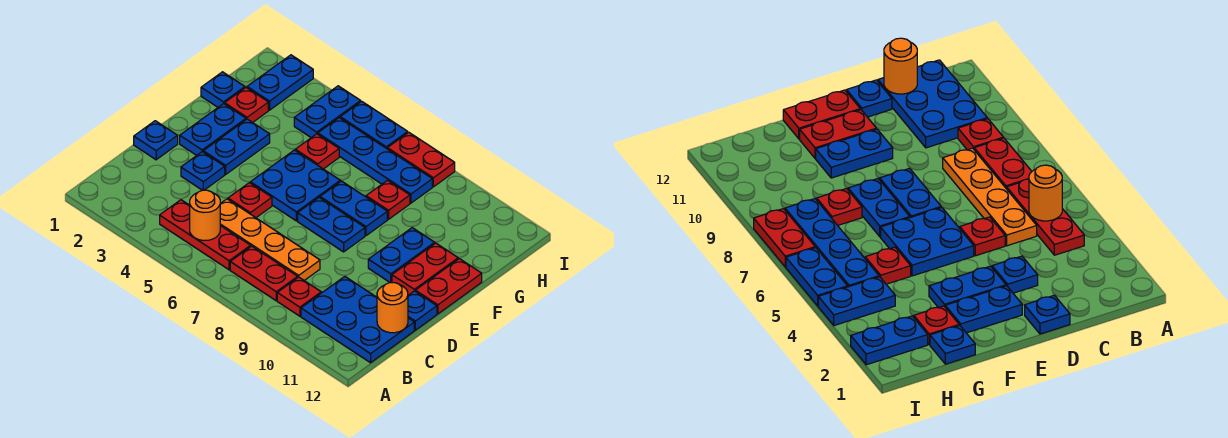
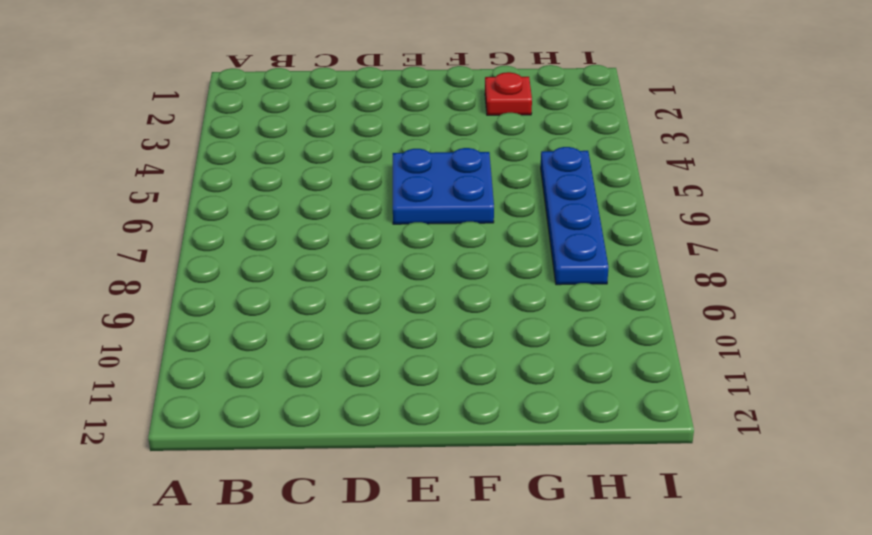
none -> red 1x3 plate [160,200,251,270]
none -> red 1x2 plate [230,246,298,301]
none -> red 1x1 plate [277,277,321,316]

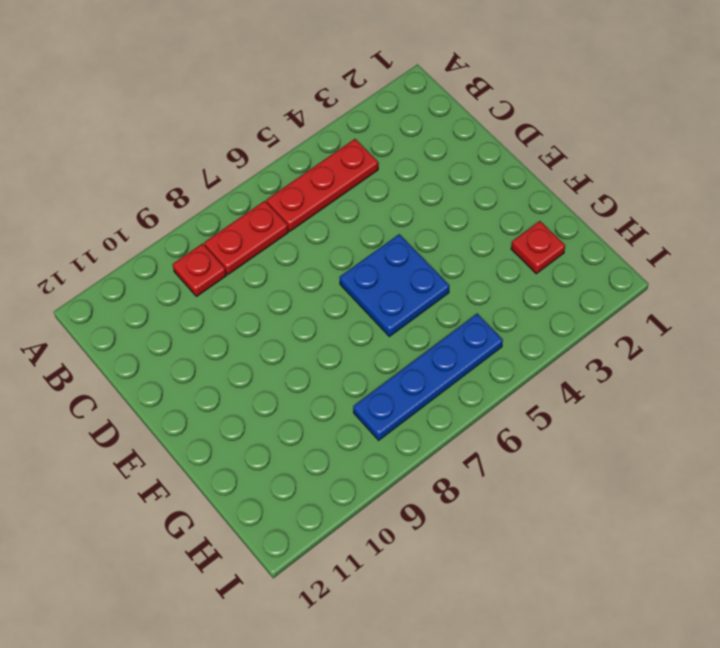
none -> blue 2x3 plate [301,277,414,363]
none -> orange 1x4 plate [220,199,320,281]
none -> blue 1x1 plate [134,121,178,160]

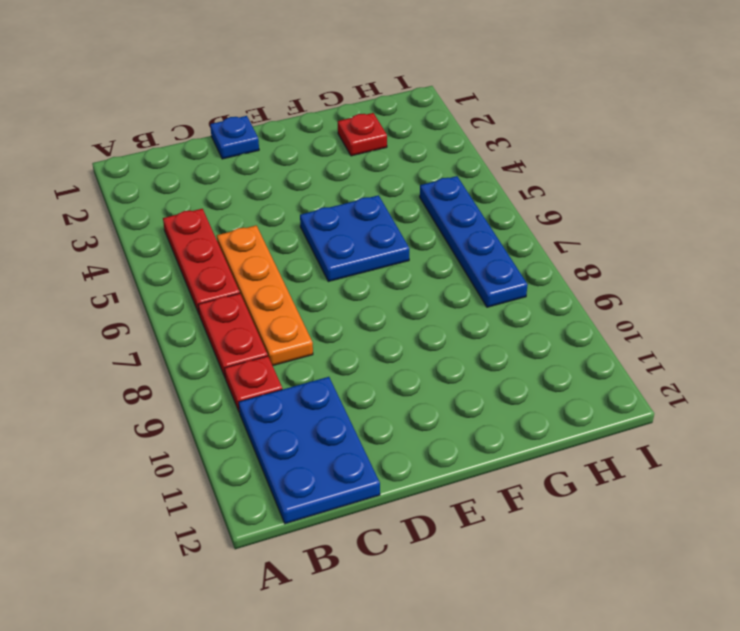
none -> blue 1x1 plate [181,152,225,190]
none -> red 1x1 plate [228,183,272,218]
none -> blue 1x1 plate [408,291,437,330]

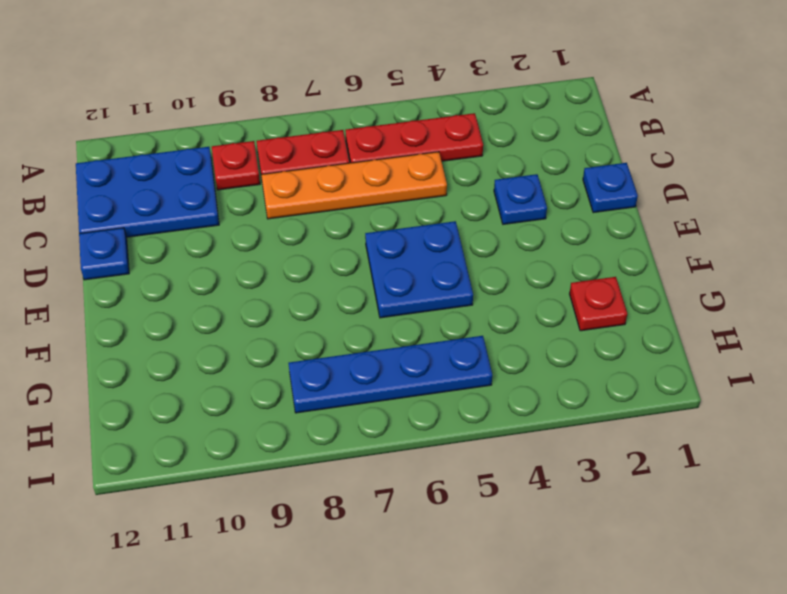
none -> red 1x1 plate [228,183,272,218]
none -> blue 1x2 plate [180,104,246,155]
none -> blue 1x2 plate [203,119,270,174]

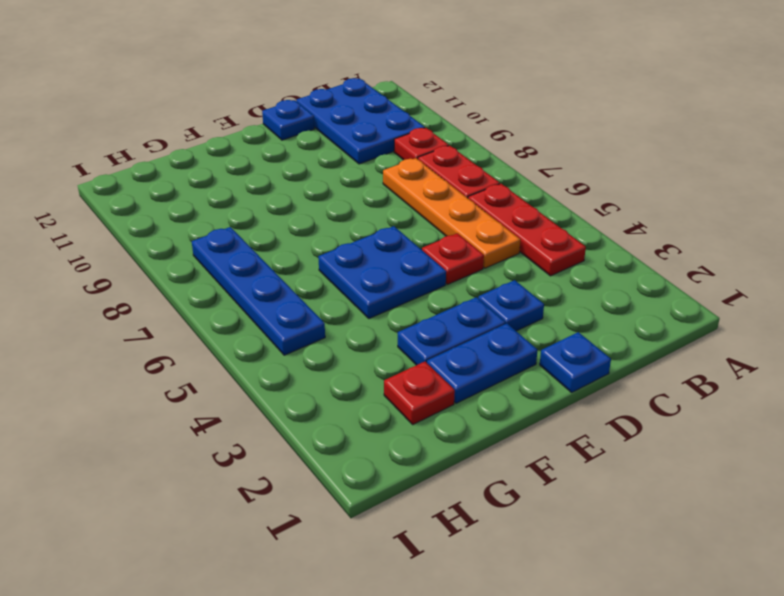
none -> blue 1x2 plate [298,198,365,252]
none -> blue 1x2 plate [368,228,435,283]
none -> red 1x2 plate [392,243,458,295]

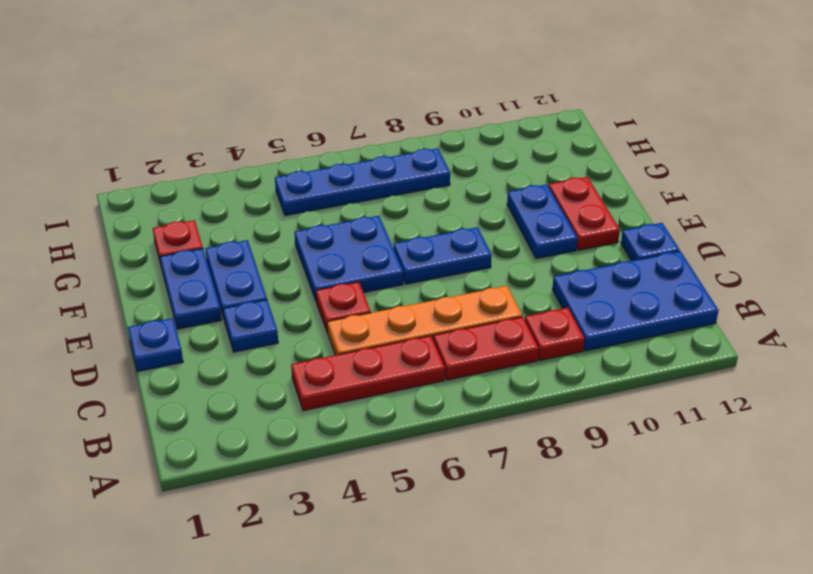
none -> red 1x2 plate [415,259,482,314]
none -> blue 1x2 plate [320,181,387,236]
none -> blue 1x1 plate [201,72,245,107]

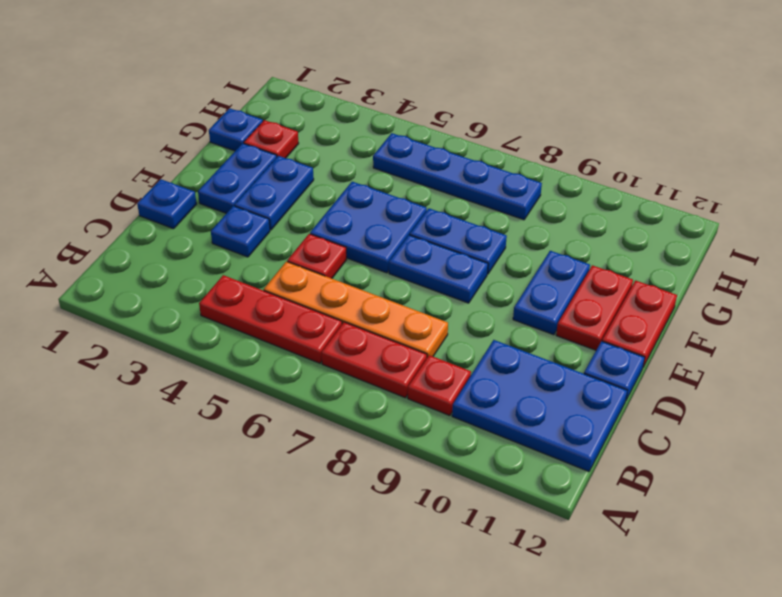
none -> red 1x1 plate [295,134,339,169]
none -> red 1x1 plate [366,180,410,219]
none -> blue 1x2 plate [247,55,313,110]

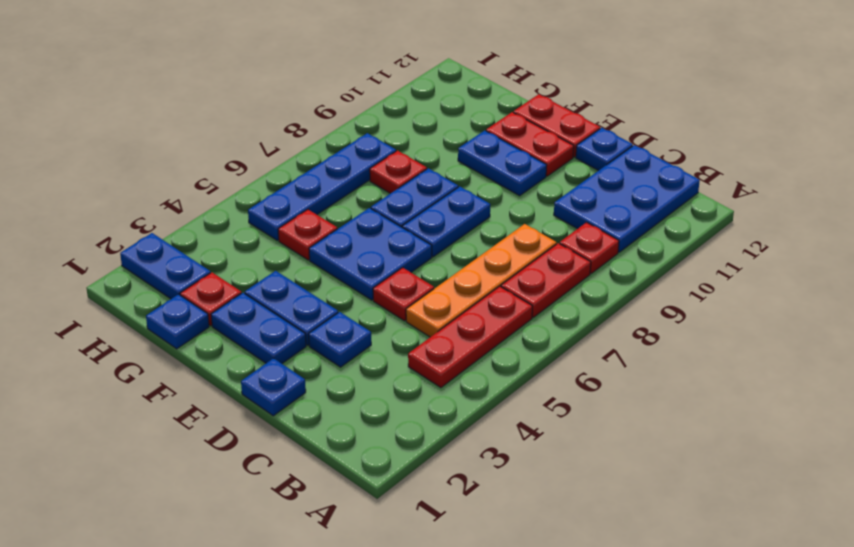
none -> blue 1x2 plate [294,86,361,138]
none -> blue 1x2 plate [340,101,408,149]
none -> red 1x2 plate [387,132,455,187]

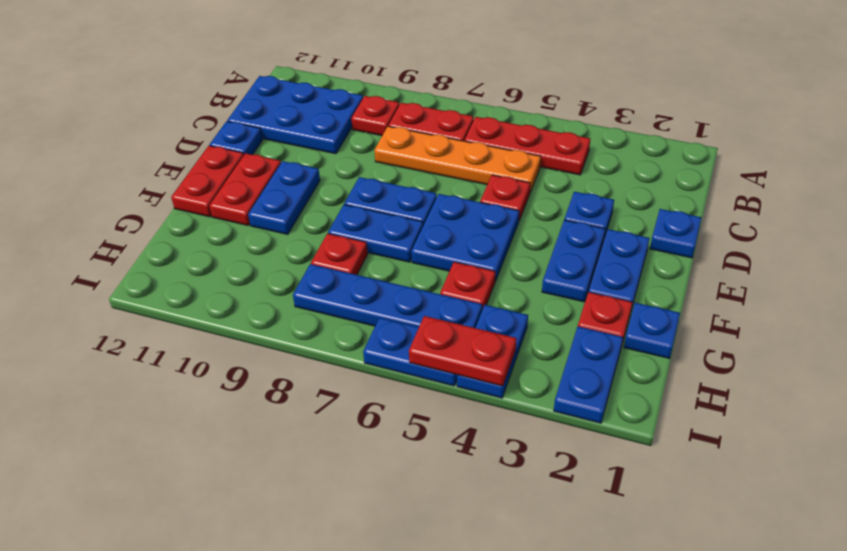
red 1x2 plate [409,316,516,386] -> red 1x2 plate moved to [387,132,455,187]
none -> orange 1x1 round brick [190,190,220,241]
none -> orange 1x1 round brick [377,283,408,333]

